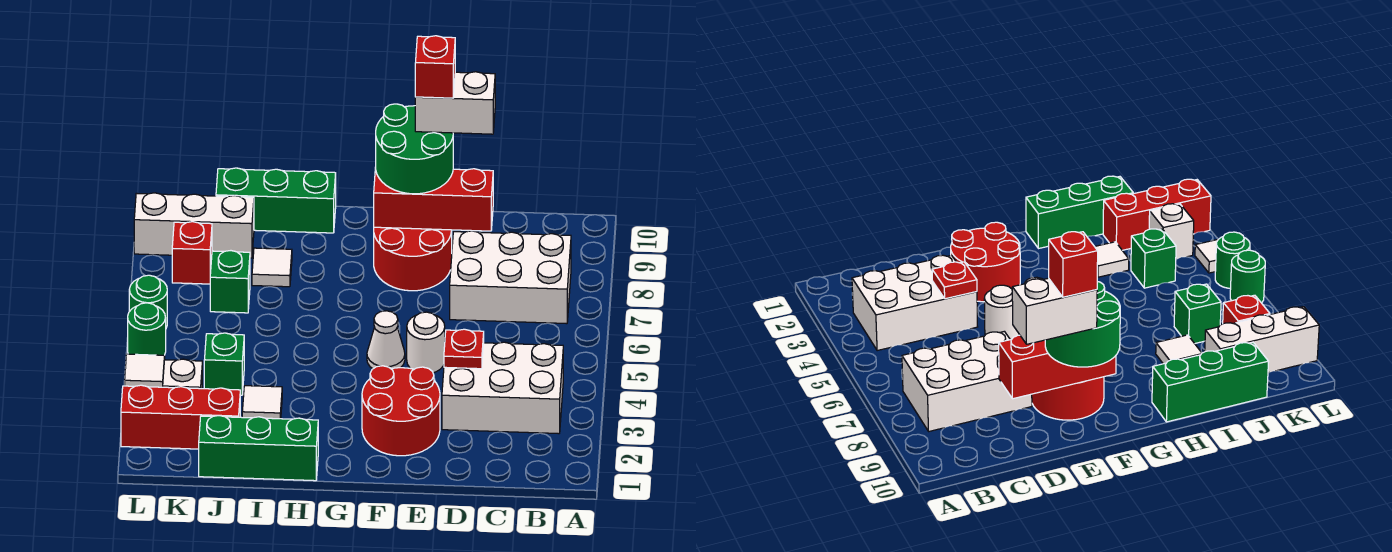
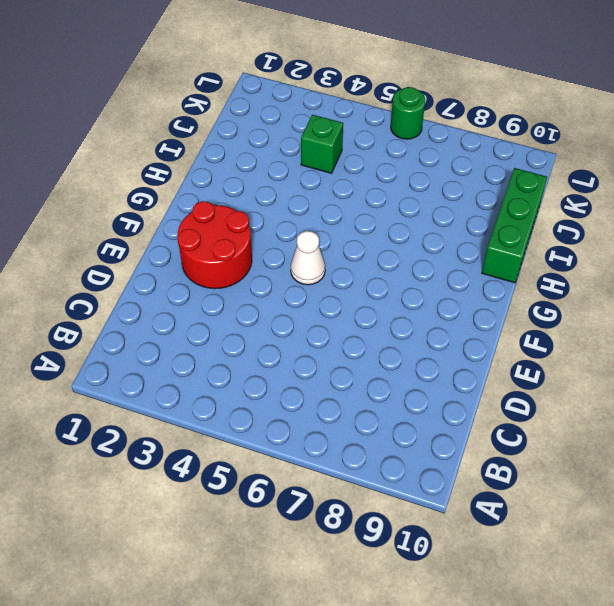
none -> white 2x3 brick [442,342,563,434]
none -> white 2x3 brick [450,231,571,324]
none -> white 1x1 round brick [407,312,445,373]

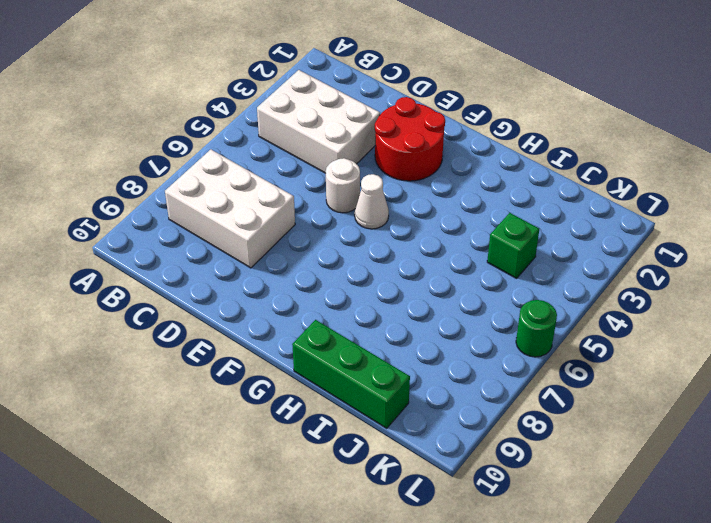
none -> red 2x2 round brick [374,227,452,291]
none -> green 1x3 brick [199,415,318,481]
none -> white 1x1 tile [242,386,282,419]

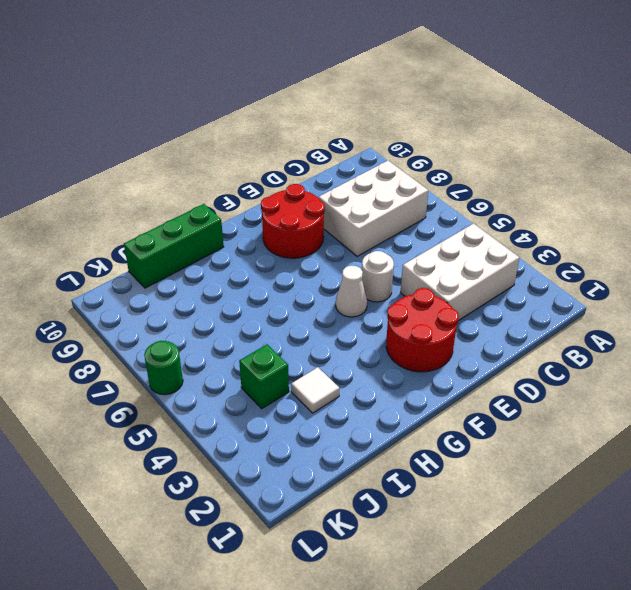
none -> green 1x3 brick [199,415,318,481]
none -> white 1x1 tile [252,248,292,287]
none -> red 1x3 brick [121,385,240,449]

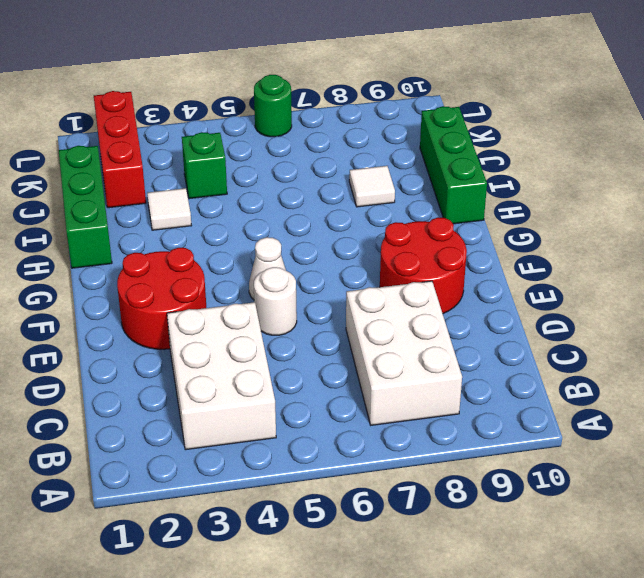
none -> green 1x1 brick [210,251,250,313]
none -> white 1x3 brick [134,193,254,258]
none -> white 1x1 brick [163,359,202,389]

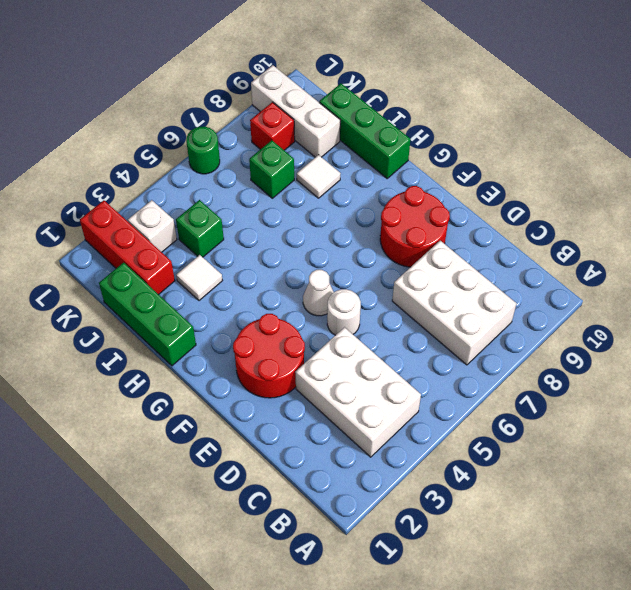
none -> white 1x1 tile [125,354,165,387]
none -> green 1x1 round brick [128,303,166,355]
none -> red 1x1 plate [444,329,484,369]

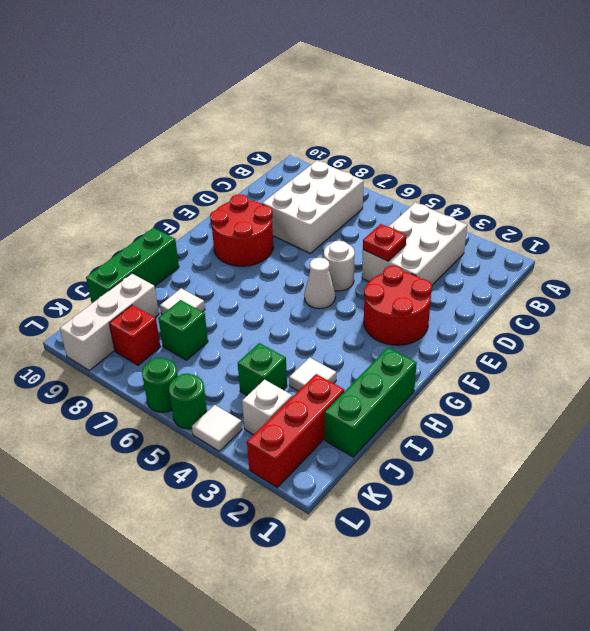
none -> red 1x3 brick [374,167,493,231]
none -> green 2x2 round brick [376,104,453,194]
none -> white 1x2 brick [415,72,495,134]

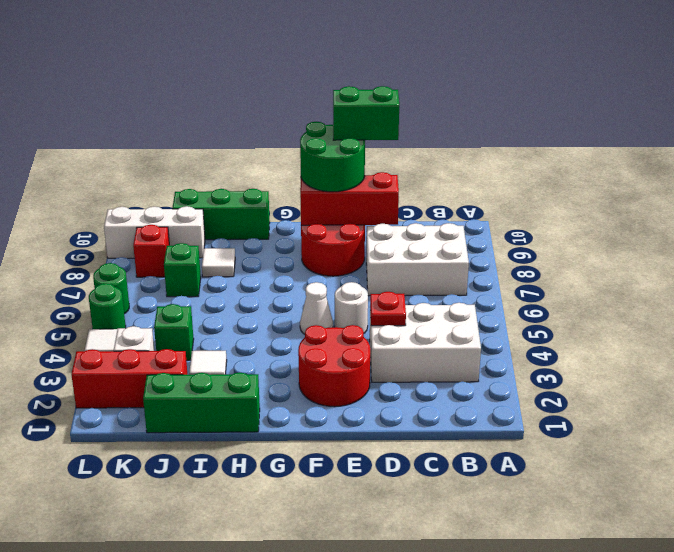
green 1x2 brick [333,86,399,140] -> white 1x2 brick [415,72,495,134]
none -> red 1x1 brick [415,36,455,98]

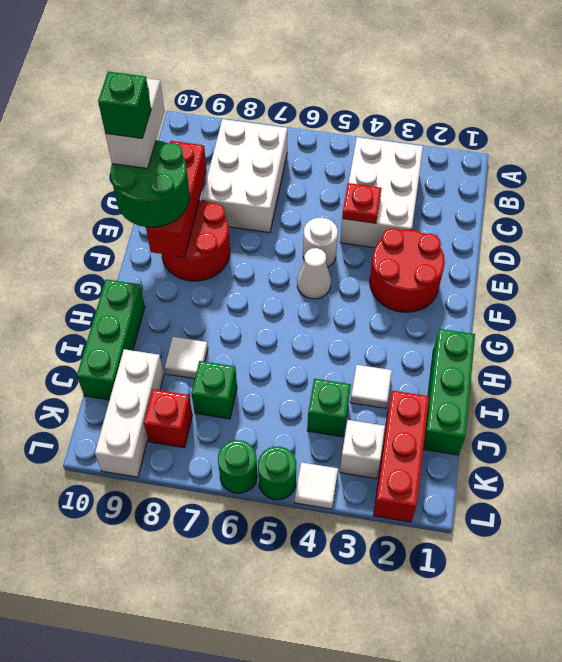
green 1x1 brick [98,72,151,138] -> red 1x1 brick [415,36,455,98]

